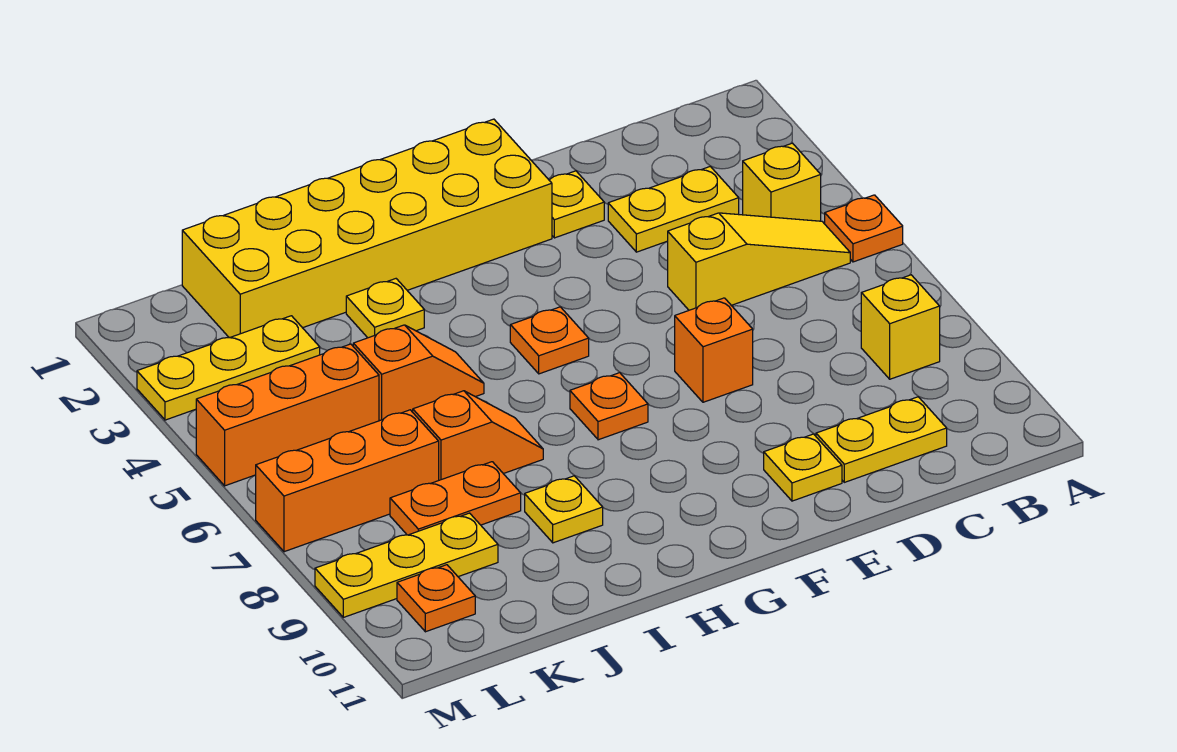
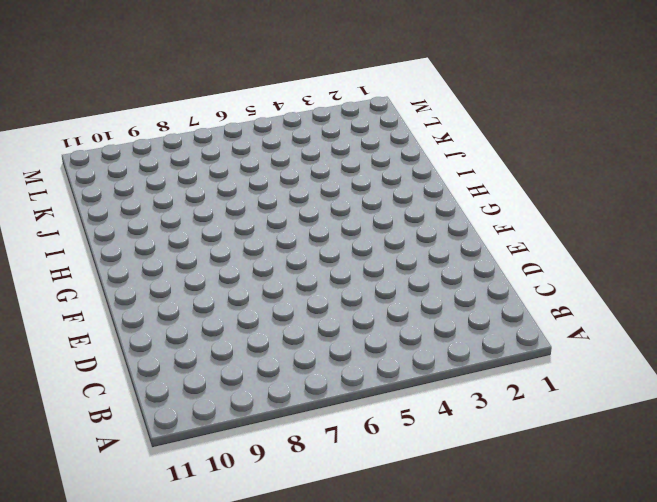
none -> orange 1x1 plate [825,195,903,262]
none -> yellow 1x1 brick [743,143,821,221]
none -> yellow 1x3 slope [668,213,850,310]

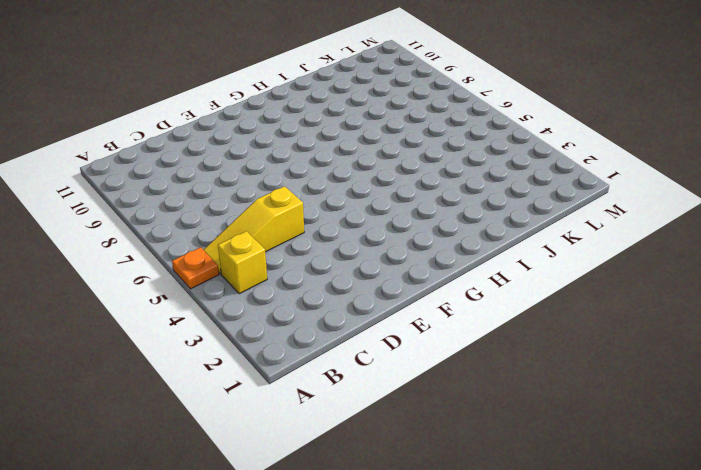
none -> yellow 1x1 brick [861,275,940,379]
none -> yellow 1x2 plate [608,166,739,252]
none -> yellow 1x2 plate [816,397,947,482]

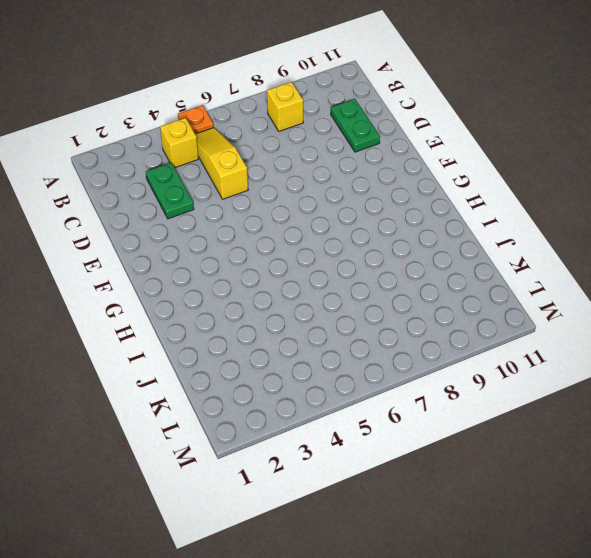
green 1x2 plate [146,163,194,219] -> yellow 1x2 plate [608,166,739,252]
green 1x2 plate [331,99,380,152] -> yellow 1x2 plate [816,397,947,482]
none -> yellow 1x1 plate [549,171,604,238]
none -> orange 1x1 brick [675,298,753,402]
none -> yellow 1x1 plate [764,434,842,501]

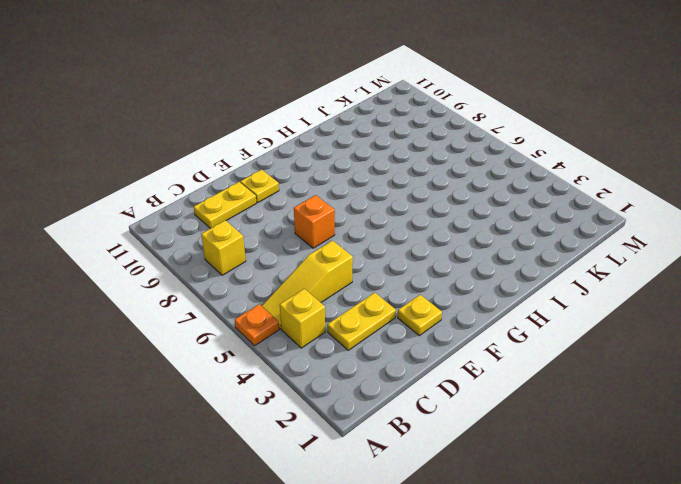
none -> yellow 2x6 brick [182,119,552,338]
none -> orange 1x1 plate [510,307,589,374]
none -> orange 1x1 plate [570,373,648,440]

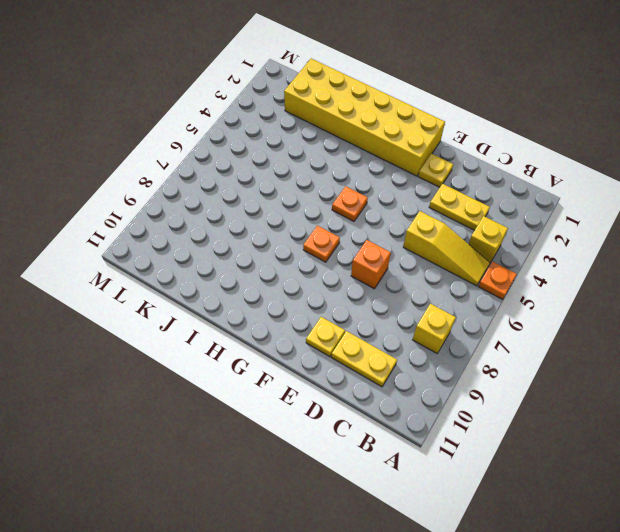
none -> yellow 1x1 plate [346,279,424,338]
none -> orange 1x2 slope [353,325,484,421]
none -> orange 1x2 slope [413,391,543,480]

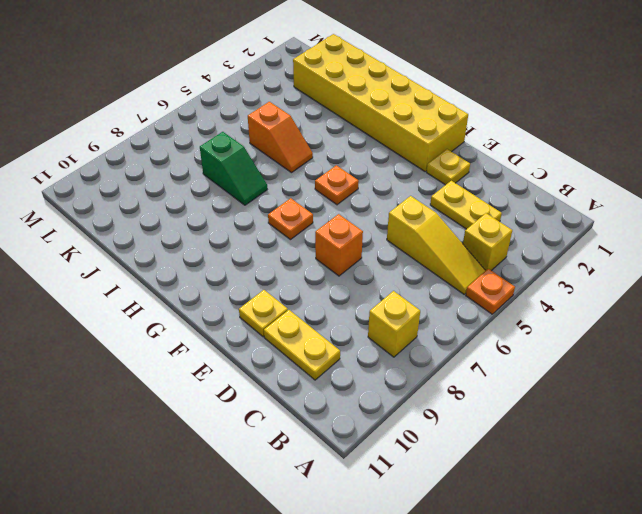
green 1x2 slope [200,132,267,205] -> orange 1x2 slope [413,391,543,480]
none -> yellow 1x1 plate [346,279,424,338]
none -> yellow 1x1 plate [525,476,603,543]
none -> orange 1x2 plate [390,462,521,535]

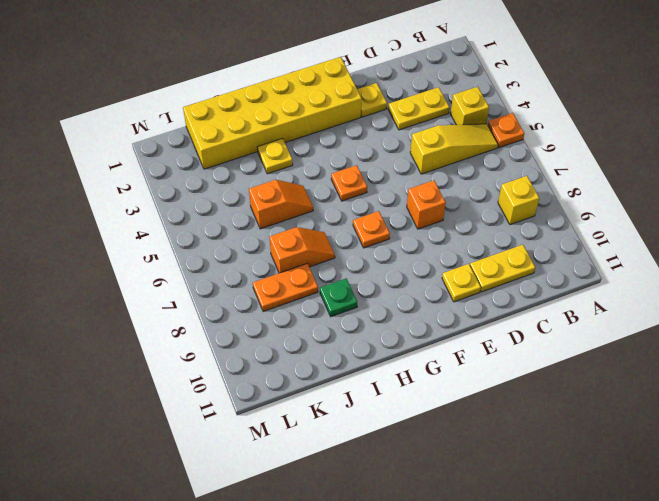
green 1x1 plate [320,278,357,317] -> yellow 1x1 plate [525,476,603,543]
none -> yellow 1x3 plate [137,316,320,420]
none -> orange 1x3 brick [196,344,379,486]
none -> orange 1x3 brick [256,410,439,552]

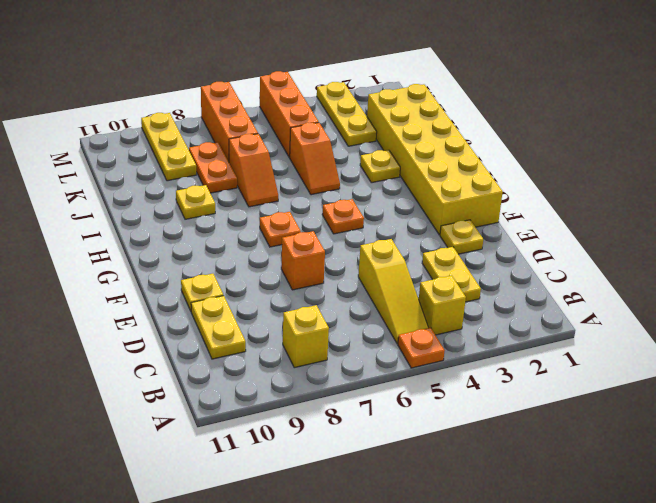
none -> orange 1x1 plate [397,565,475,632]

